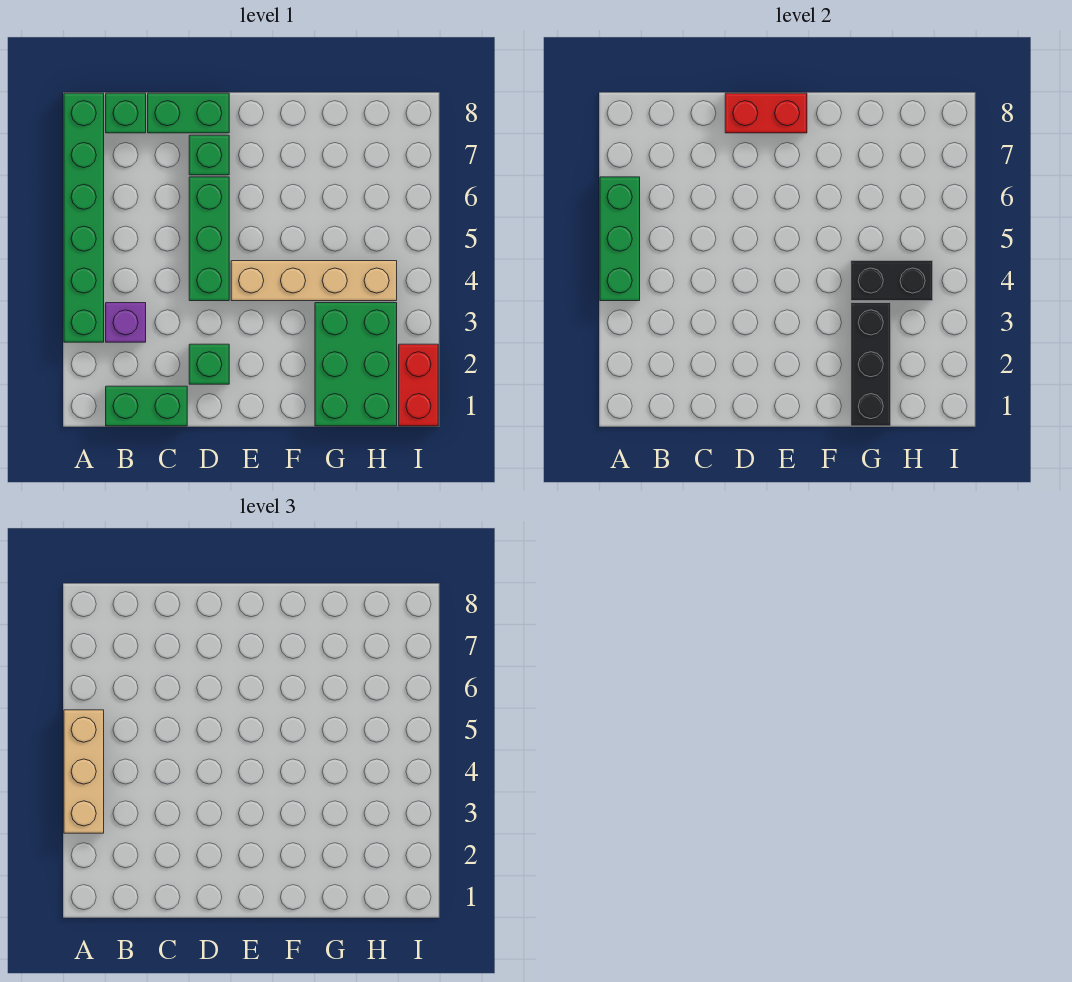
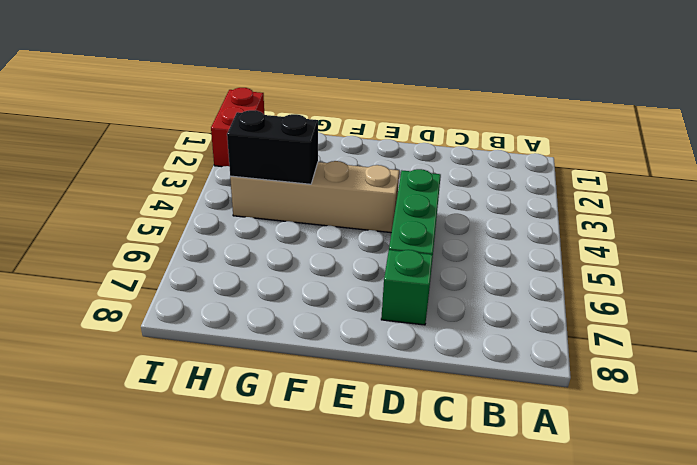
none -> green 1x6 brick [64,93,104,342]
none -> green 1x2 brick [106,386,187,426]
none -> purple 1x1 brick [106,303,146,342]

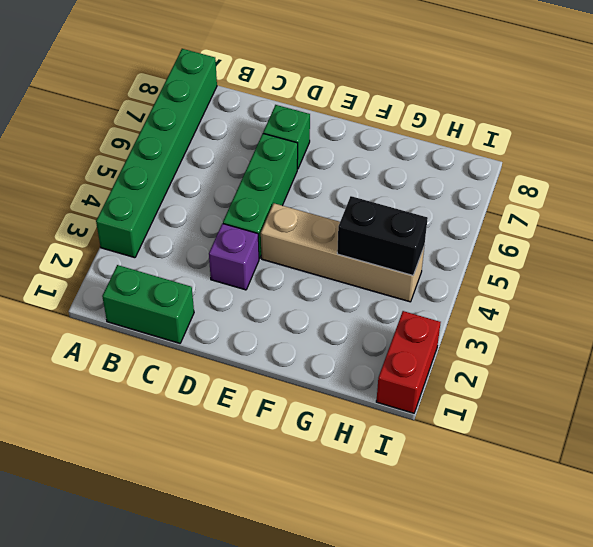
purple 1x1 brick [209,223,259,290] -> purple 1x1 brick moved to [106,303,146,342]
none -> green 1x1 brick [106,93,146,133]
none -> green 1x2 brick [148,93,229,133]
none -> green 1x1 brick [189,344,229,384]

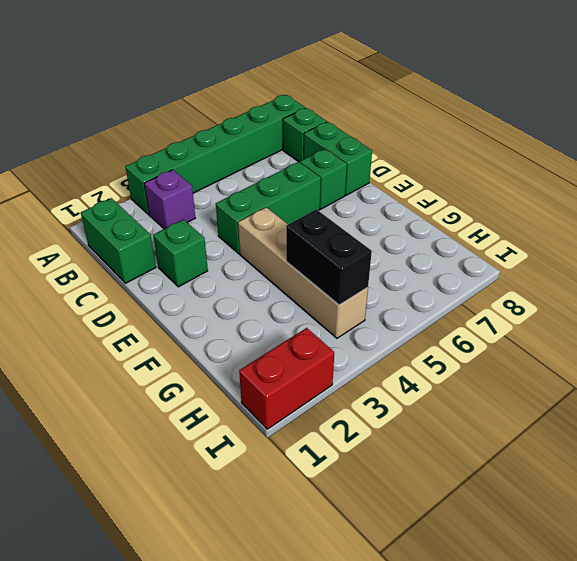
none -> green 2x3 brick [315,303,397,426]
none -> green 1x3 brick [600,177,640,301]
none -> red 1x2 brick [725,93,807,133]

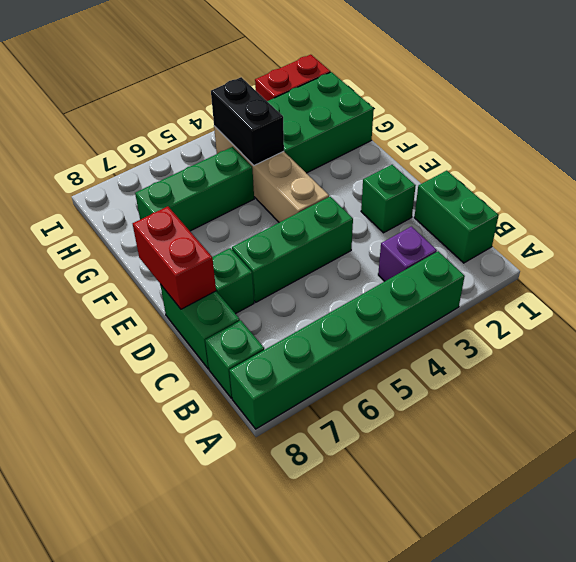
green 1x3 brick [135,147,254,231] -> green 1x3 brick moved to [600,177,640,301]
none -> black 1x3 brick [851,303,891,426]
none -> tan 1x3 brick [64,710,104,833]

